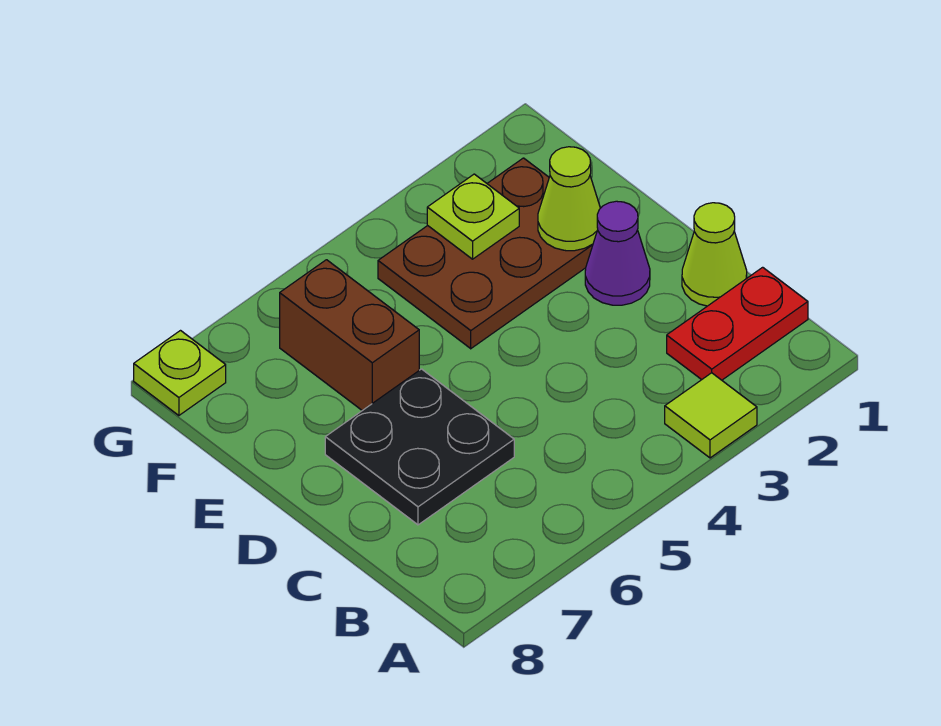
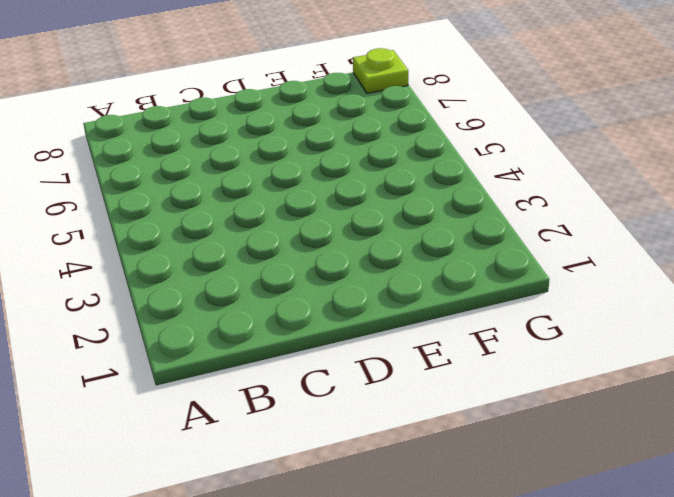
none -> lime 1x1 tile [665,373,757,458]
none -> red 1x2 plate [667,267,808,380]

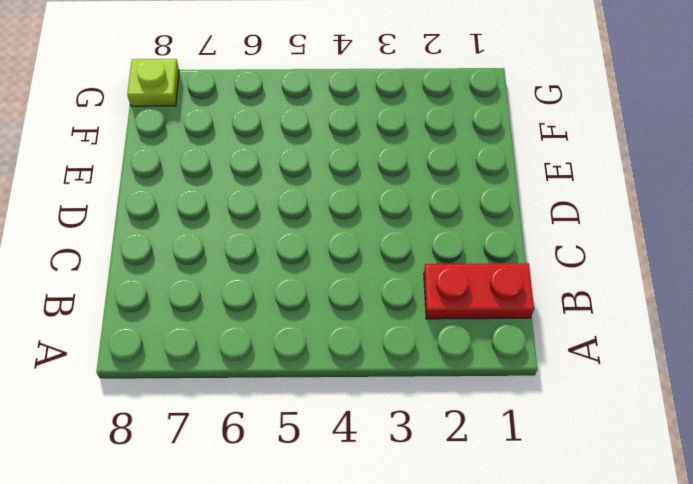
none -> lime 1x1 tile [665,373,757,458]
none -> lime 1x1 cone [682,203,747,306]

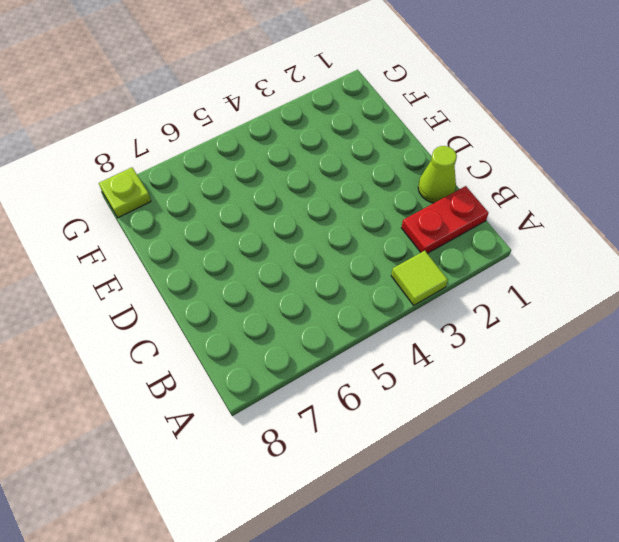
none -> black 2x2 plate [325,369,514,525]
none -> purple 1x1 cone [585,201,650,305]

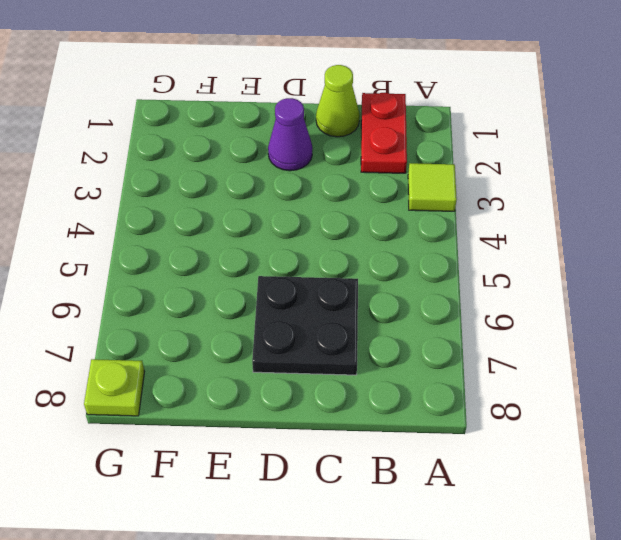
none -> brown 2x3 plate [378,158,593,349]
none -> brown 1x2 brick [280,260,419,411]

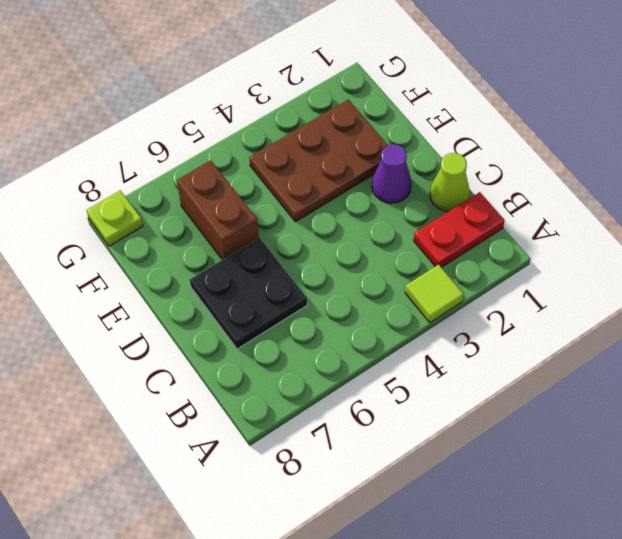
none -> lime 1x1 cone [538,147,600,251]
none -> lime 1x1 plate [427,174,519,259]

